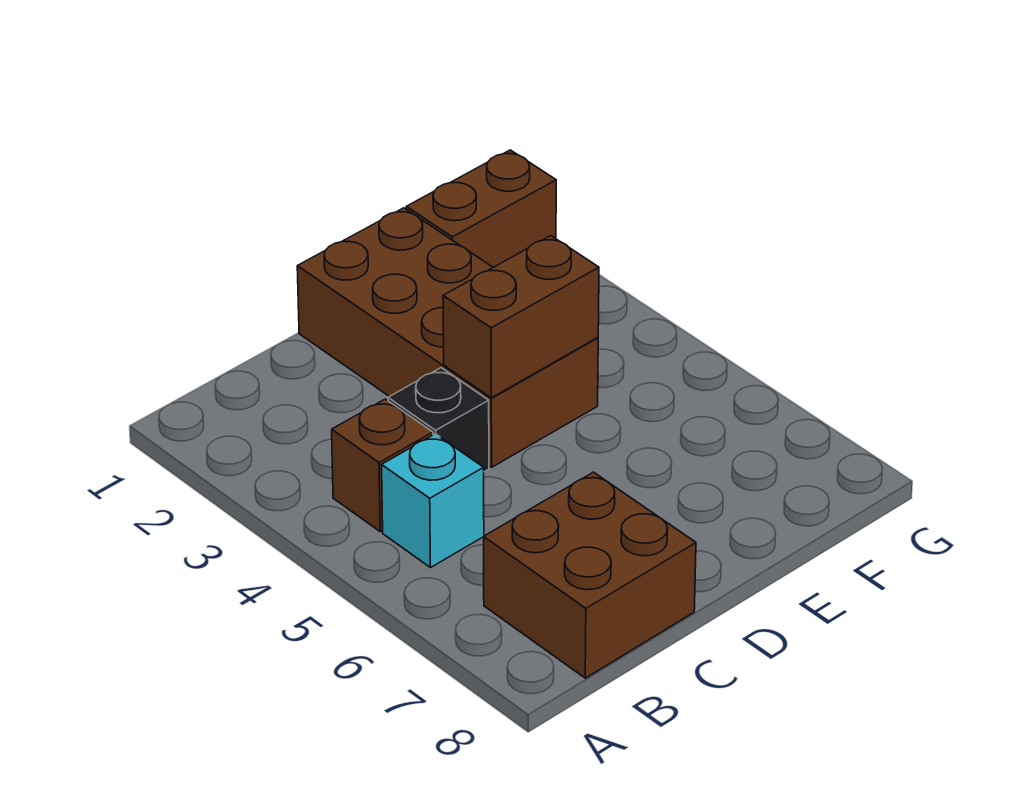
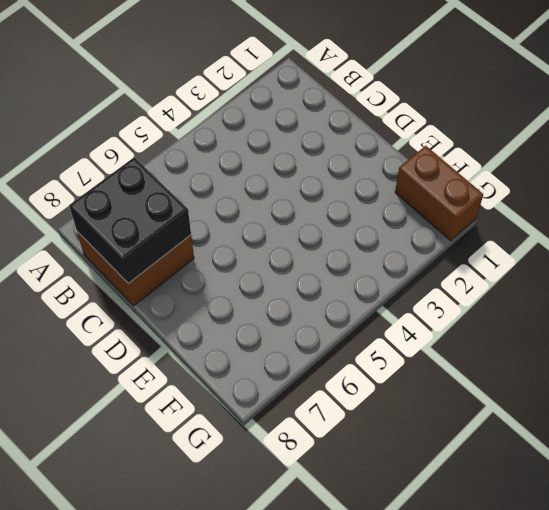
black 2x2 brick [69,157,191,283] -> none
none -> brown 1x1 brick [332,399,433,532]
none -> cyan 1x1 brick [382,434,484,568]

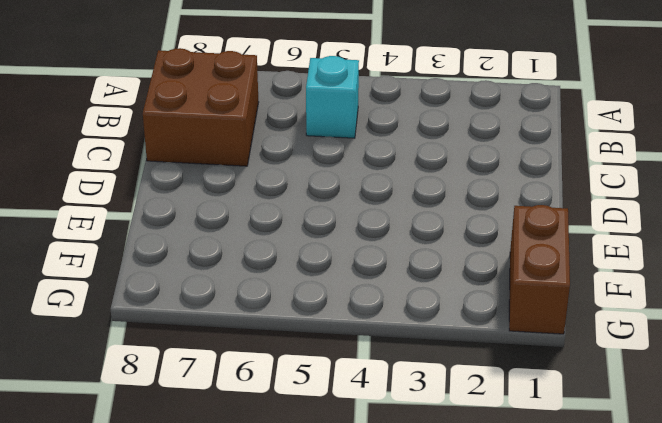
none -> brown 1x1 brick [332,399,433,532]
none -> black 1x1 brick [388,368,489,472]

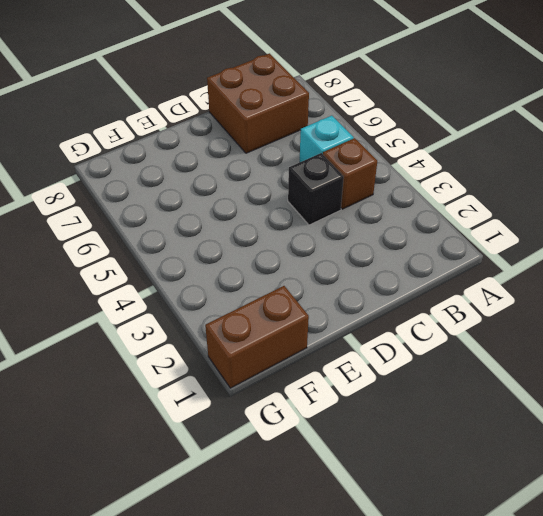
none -> brown 2x4 brick [297,208,598,467]
none -> brown 1x2 brick [443,236,599,398]

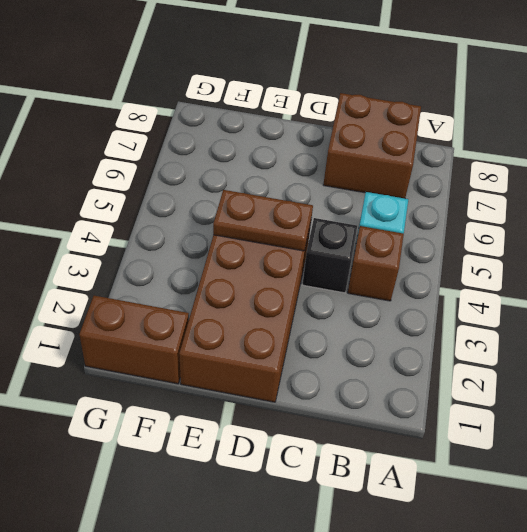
brown 1x2 plate [213,190,313,251] -> brown 1x2 brick [443,236,599,398]

